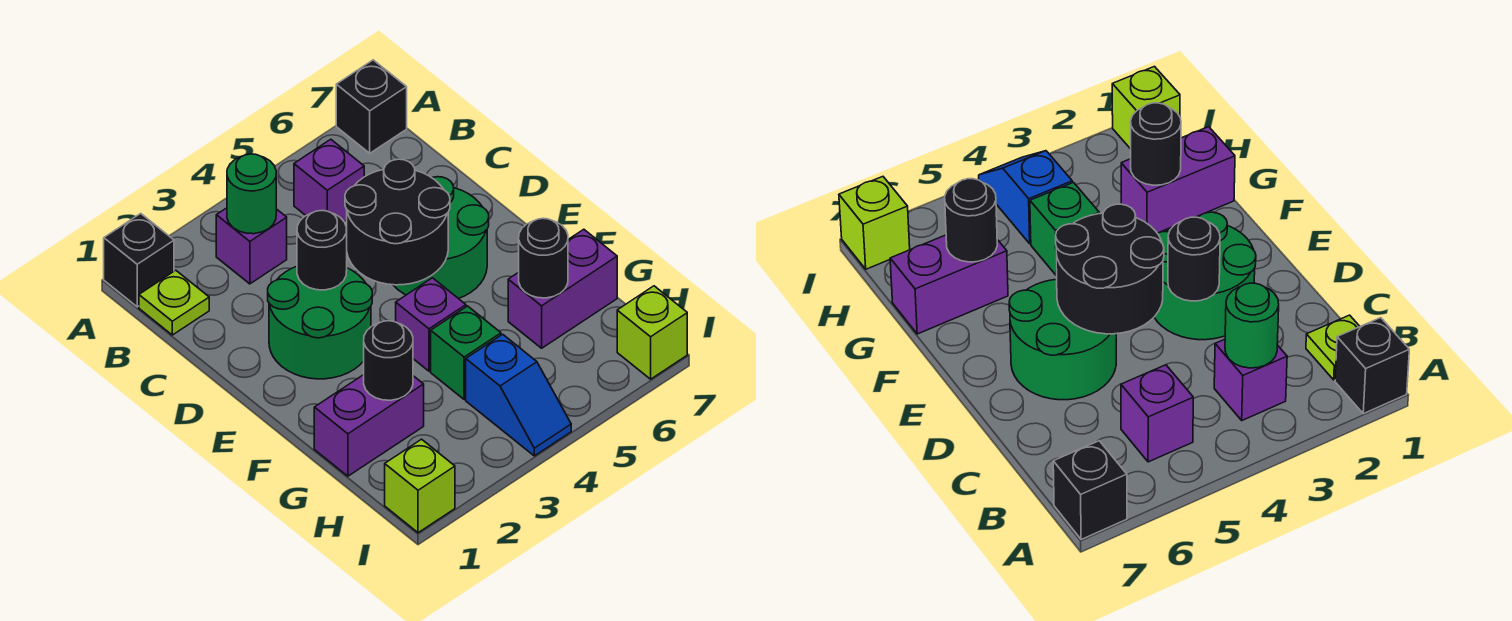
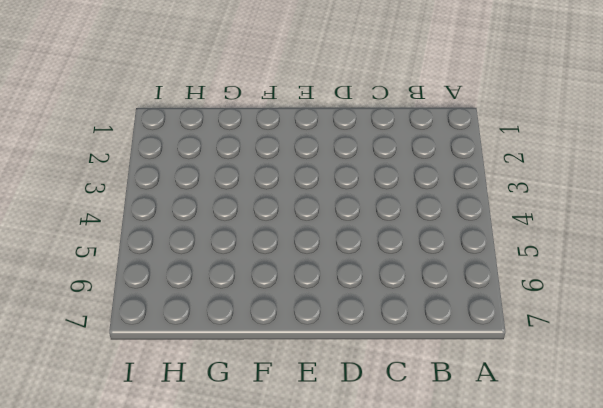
none -> black 1x1 brick [104,213,174,307]
none -> black 1x1 brick [336,60,407,153]
none -> lime 1x1 plate [139,270,209,335]

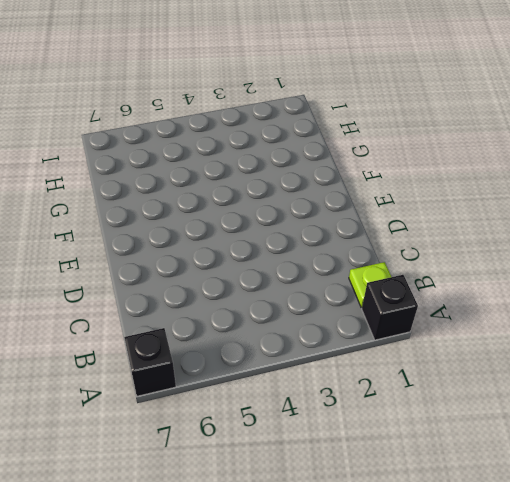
none -> purple 1x1 brick [216,208,287,284]
none -> purple 1x1 brick [294,139,364,222]
none -> green 2x2 round brick [268,266,372,379]

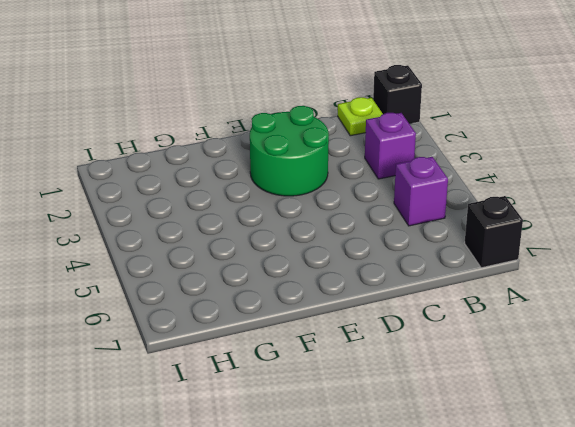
none -> green 2x2 round brick [394,177,489,299]
none -> purple 1x1 brick [396,278,466,371]
none -> purple 1x2 brick [314,375,424,476]

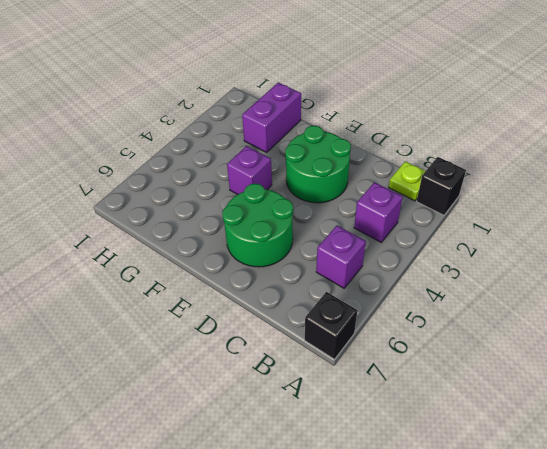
none -> green 1x1 brick [431,306,501,399]
none -> purple 1x2 brick [508,229,617,348]
none -> blue 1x2 slope [466,334,571,456]

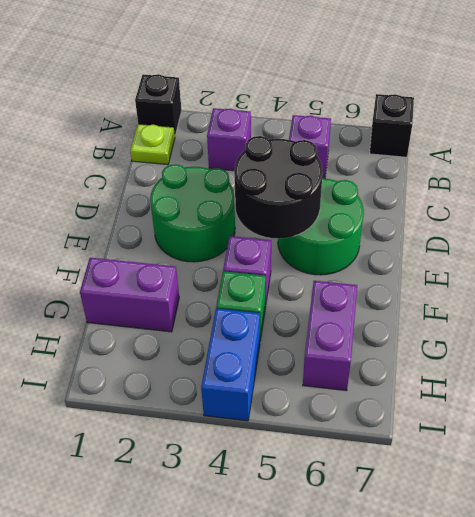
purple 1x2 brick [303,281,357,391] -> purple 1x2 brick turned to [508,229,617,348]
blue 1x2 brick [201,308,260,421] -> blue 1x2 slope [466,334,571,456]
none -> lime 1x1 brick [385,439,455,533]
none -> lime 1x1 brick [617,286,687,379]
none -> green 1x1 round brick [227,154,276,234]

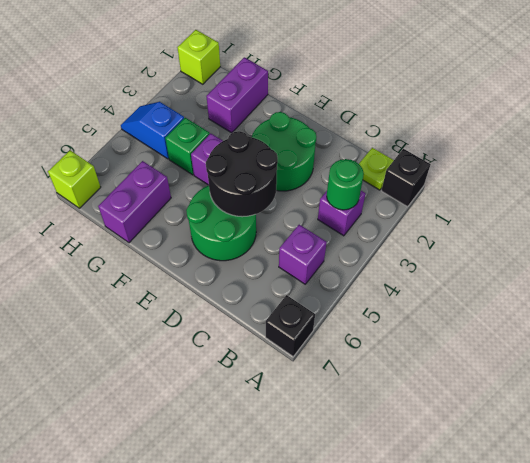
none -> black 1x1 round brick [297,210,347,290]
none -> black 1x1 round brick [364,321,413,400]
none -> black 1x1 round brick [519,218,568,298]

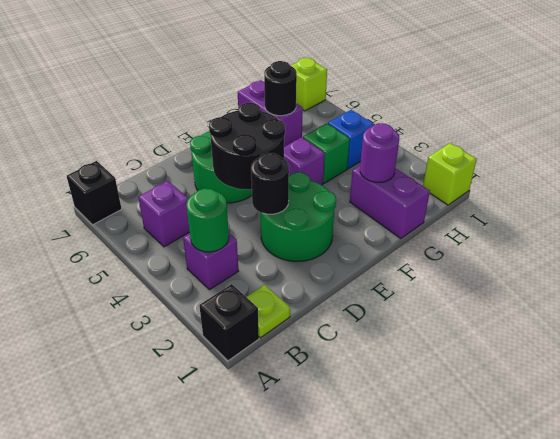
purple 1x1 round brick [360,123,399,182] -> black 1x1 round brick [364,321,413,400]

